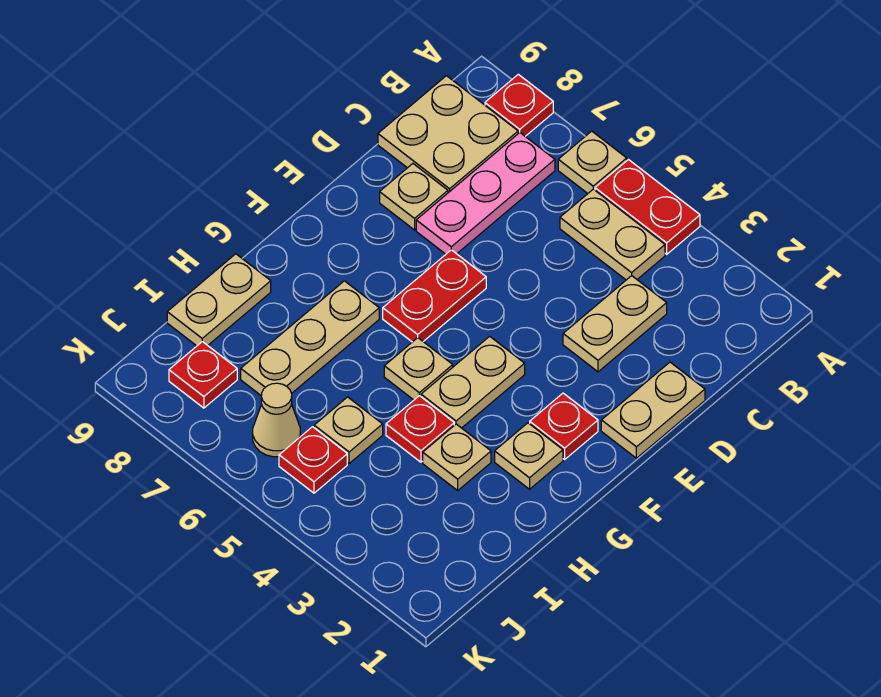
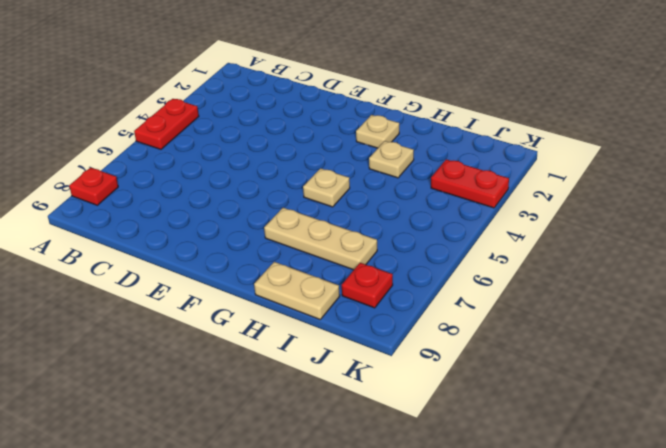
red 1x2 plate [431,159,509,208] -> red 1x2 plate moved to [383,250,486,342]
none -> tan 1x1 plate [558,131,627,193]
none -> tan 1x2 plate [560,189,665,280]
none -> pink 1x3 plate [416,133,555,254]

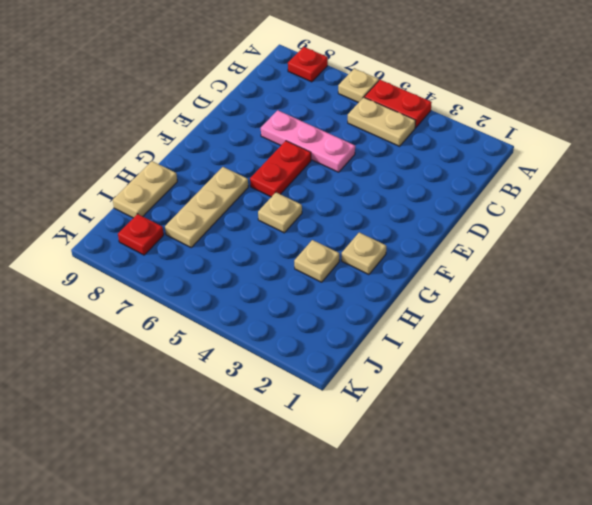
pink 1x3 plate [261,110,355,172] -> pink 1x3 plate turned to [416,133,555,254]
none -> tan 2x2 plate [378,76,518,193]
none -> tan 1x2 plate [563,276,667,372]
none -> tan 1x2 plate [601,362,705,458]

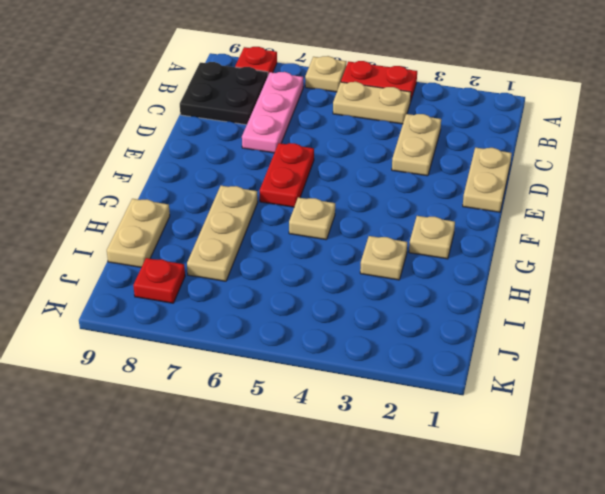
black 2x2 plate [180,62,268,125] -> tan 2x2 plate [378,76,518,193]
none -> tan 1x1 plate [380,164,448,230]
none -> red 1x1 plate [530,393,598,459]
none -> tan 1x2 plate [421,336,525,428]

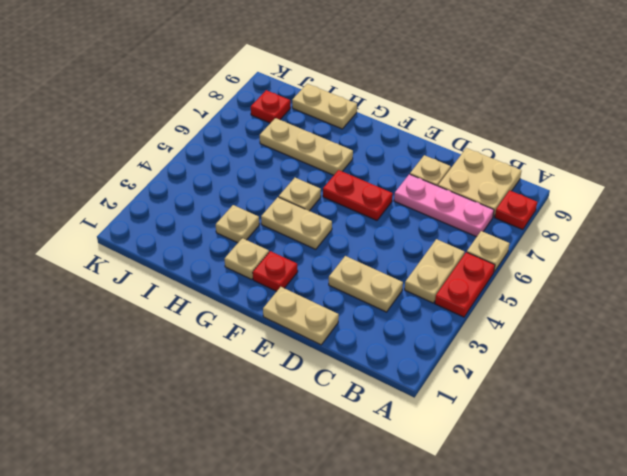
none -> red 1x1 plate [386,396,454,462]
none -> tan 1x1 plate [314,397,383,463]
none -> red 1x1 plate [279,427,347,493]

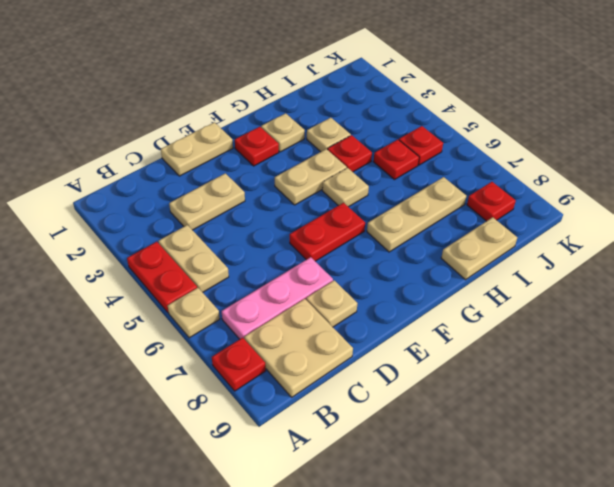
red 1x1 plate [373,140,419,180] -> tan 1x1 plate [314,397,383,463]
none -> tan 1x1 cone [253,383,301,457]

